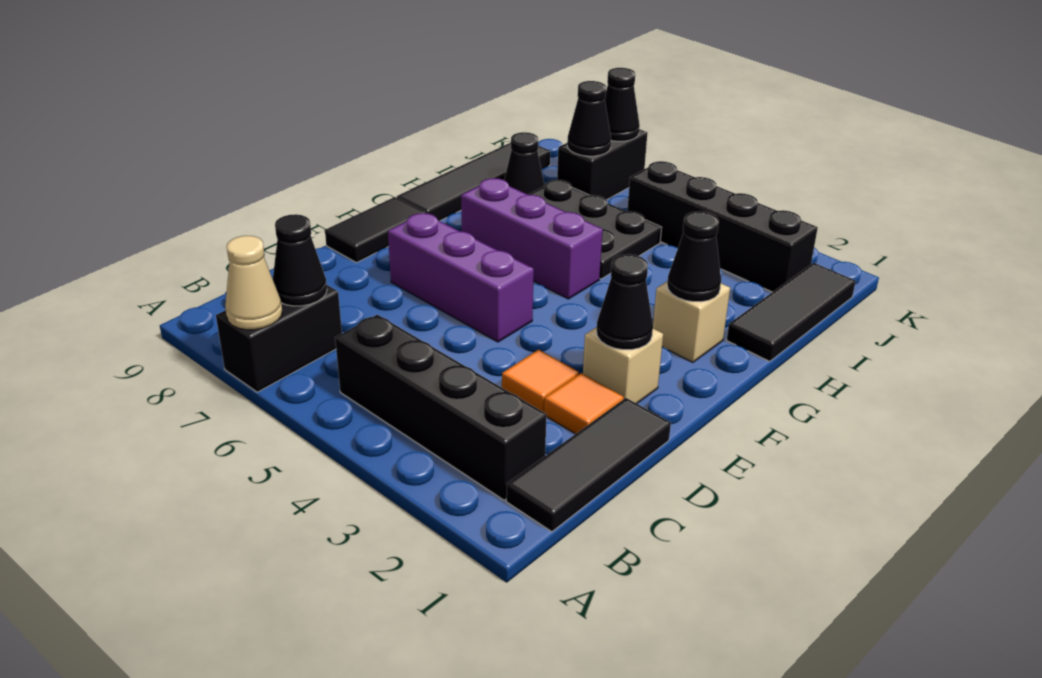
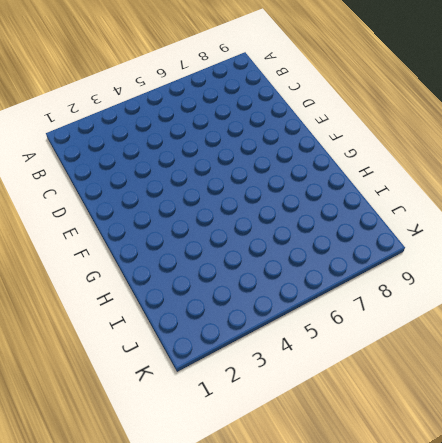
none -> black 1x2 brick [216,285,342,392]
none -> black 1x3 tile [506,398,671,532]
none -> black 1x4 brick [335,315,547,500]

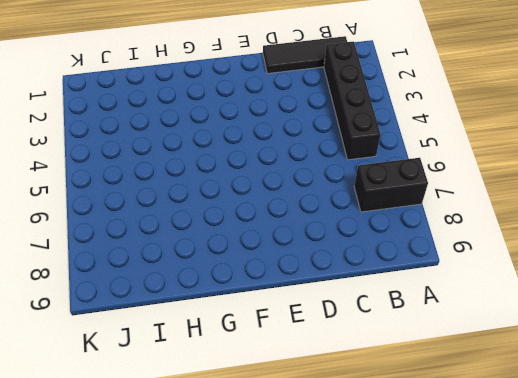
none -> orange 1x1 tile [544,373,624,434]
none -> orange 1x1 tile [502,350,579,412]
none -> tan 1x1 brick [583,327,663,404]

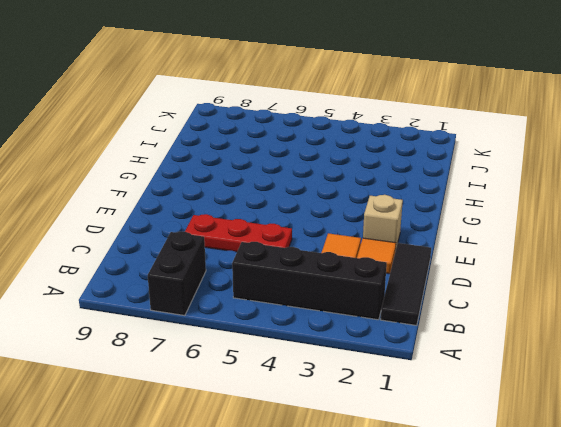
red 1x3 plate [185,214,292,252] -> none
none -> purple 1x3 brick [388,213,534,342]
none -> black 1x2 tile [325,197,425,263]
none -> tan 1x1 brick [653,281,730,362]

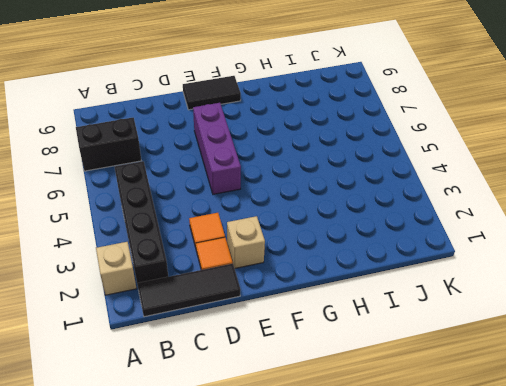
tan 1x1 brick [96,242,137,295] -> tan 1x1 brick moved to [653,281,730,362]
none -> purple 1x3 brick [461,178,603,299]
none -> black 1x4 tile [397,143,550,221]
none -> black 1x3 tile [727,263,856,361]

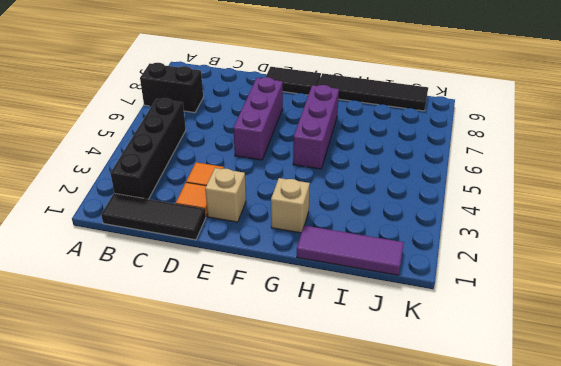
purple 1x3 tile [297,225,404,275] -> black 1x3 tile [727,263,856,361]
none -> black 2x3 plate [528,180,662,279]
none -> black 1x1 cone [504,132,544,194]
none -> black 1x4 brick [627,161,818,292]

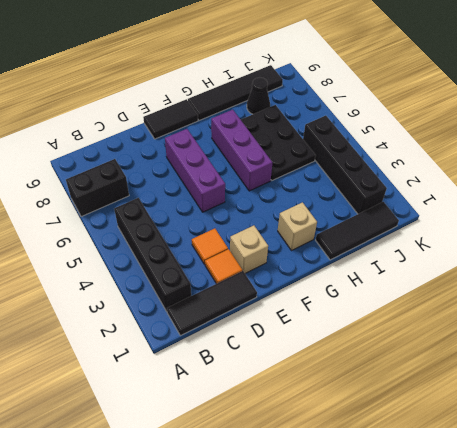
none -> black 1x2 brick [557,129,647,200]
none -> tan 1x1 cone [225,236,282,330]
none -> black 1x1 cone [273,214,327,306]

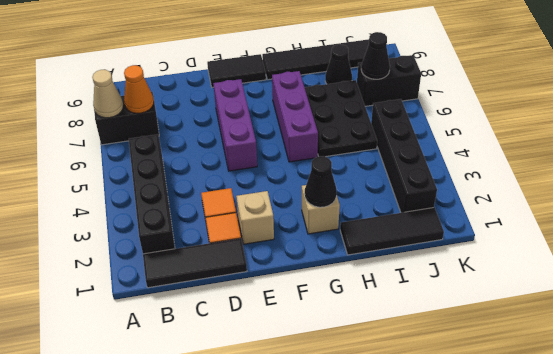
orange 1x1 cone [124,65,154,113] -> black 1x1 cone [273,214,327,306]
none -> black 1x1 cone [596,254,653,350]
none -> black 1x1 cone [605,68,640,141]

